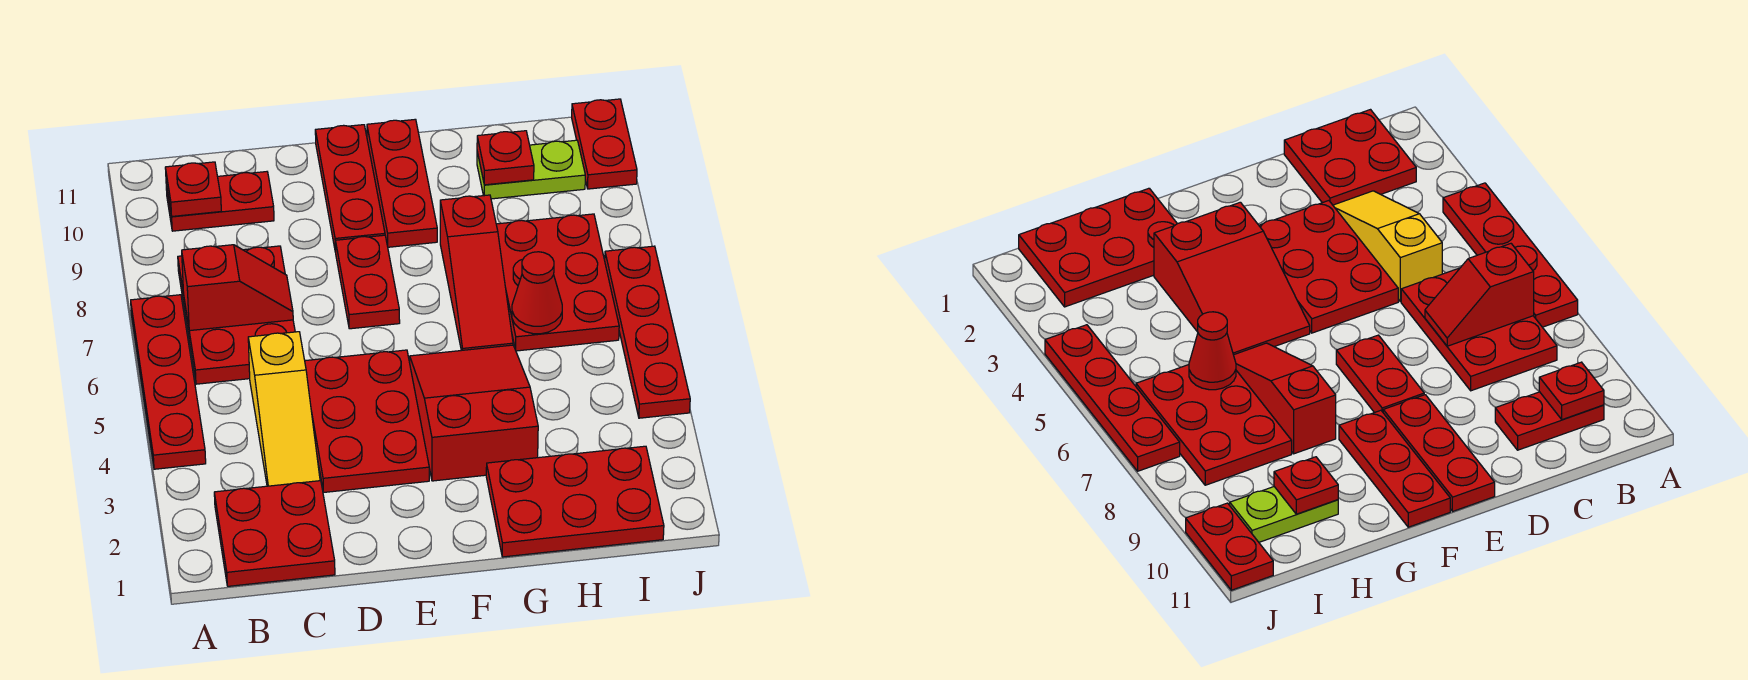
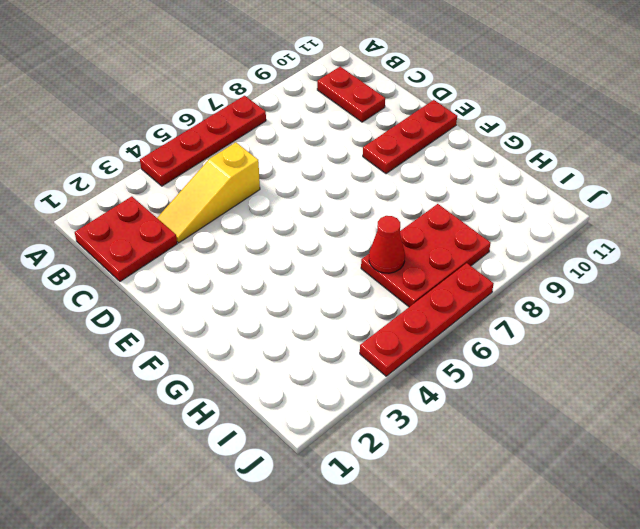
none -> red 2x3 plate [178,246,295,384]
none -> red 2x3 plate [305,350,429,492]
none -> red 1x2 plate [335,235,400,329]

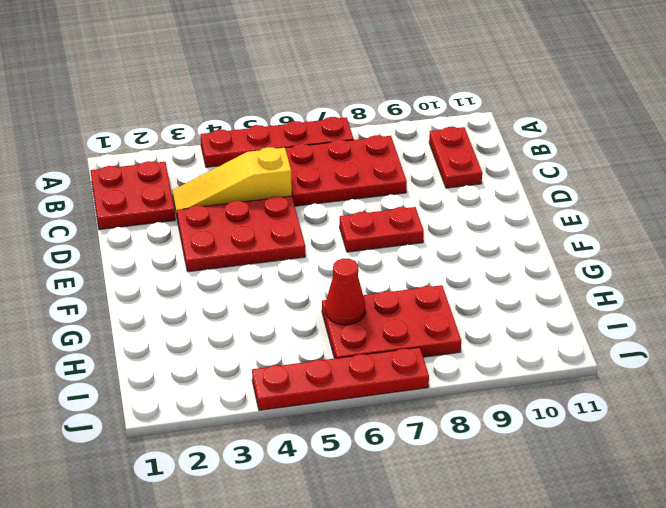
none -> red 1x3 plate [315,125,385,252]
none -> red 2x3 slope [410,345,538,481]
none -> red 1x3 plate [367,119,437,247]

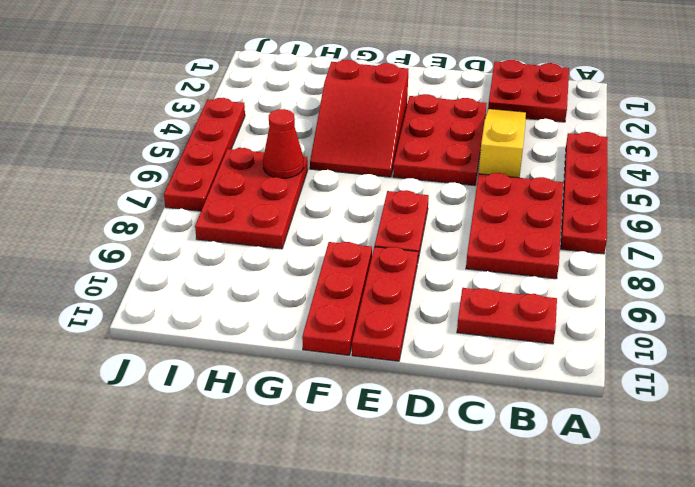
none -> red 2x3 plate [486,446,664,557]
none -> red 1x3 slope [440,195,513,350]
none -> lime 1x2 plate [477,140,585,199]

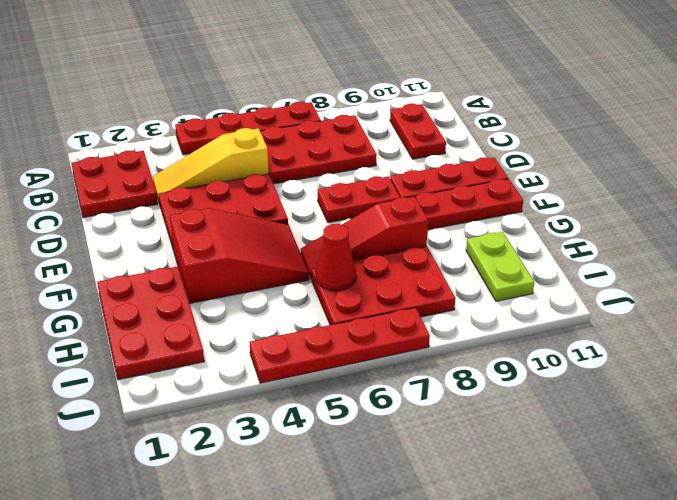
none -> red 1x2 plate [572,99,637,189]
none -> red 1x2 slope [182,245,293,331]
none -> red 1x1 plate [165,162,221,216]

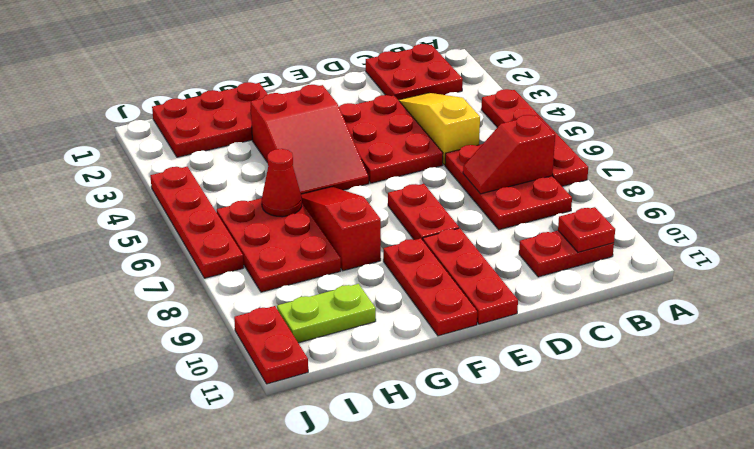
none -> red 1x1 plate [477,131,534,185]

